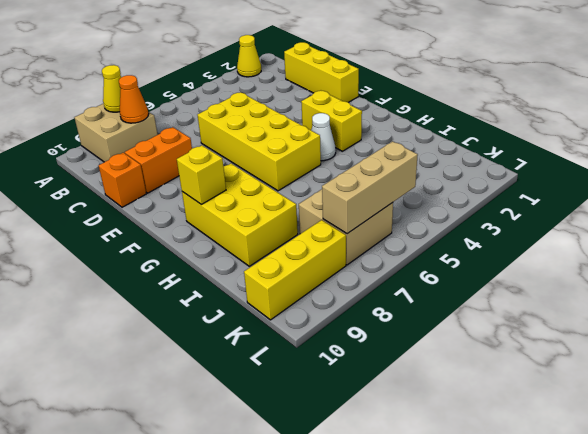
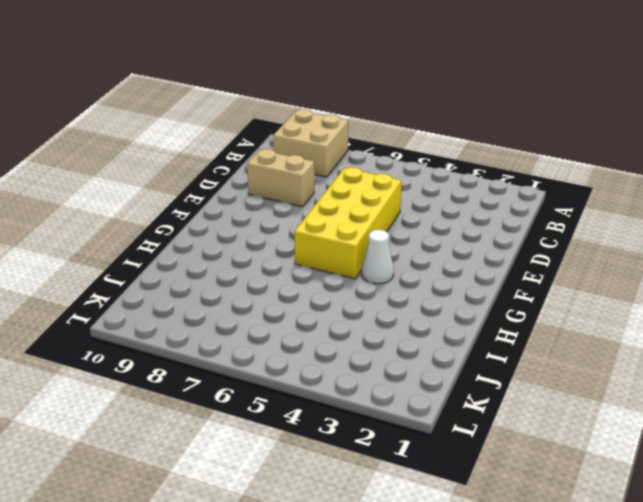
tan 1x2 brick [247,149,314,207] -> orange 1x2 brick [125,127,192,193]
none -> yellow 1x1 cone [237,35,261,77]
none -> yellow 1x3 brick [284,42,359,102]
none -> orange 1x1 brick [99,153,146,207]

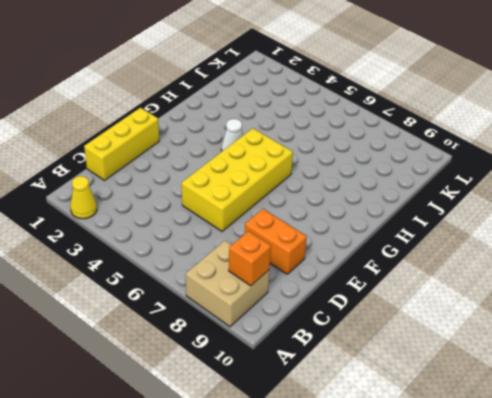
orange 1x1 brick [229,231,271,286] -> orange 1x1 brick moved to [99,153,146,207]
none -> yellow 1x2 brick [301,91,362,151]
none -> yellow 2x3 brick [182,164,298,266]
none -> tan 2x2 brick [299,189,393,265]

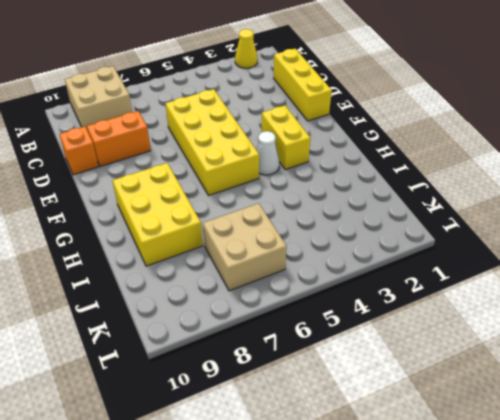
none -> yellow 1x3 brick [244,220,346,320]
none -> yellow 1x1 cone [102,65,121,112]
none -> orange 1x1 cone [119,75,149,123]

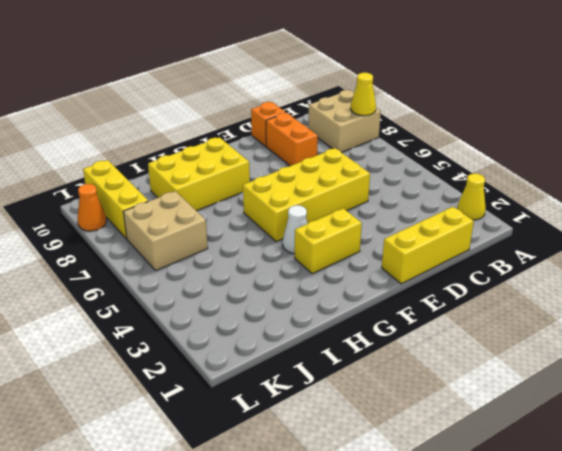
orange 1x1 cone [78,184,106,231] -> orange 1x1 cone moved to [119,75,149,123]
none -> yellow 1x1 brick [177,145,226,204]
none -> tan 1x3 brick [322,141,418,234]

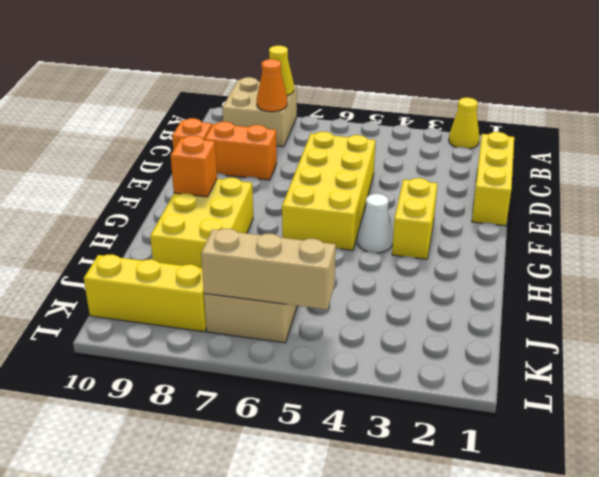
orange 1x1 brick [171,136,217,197] -> yellow 1x1 brick [177,145,226,204]

